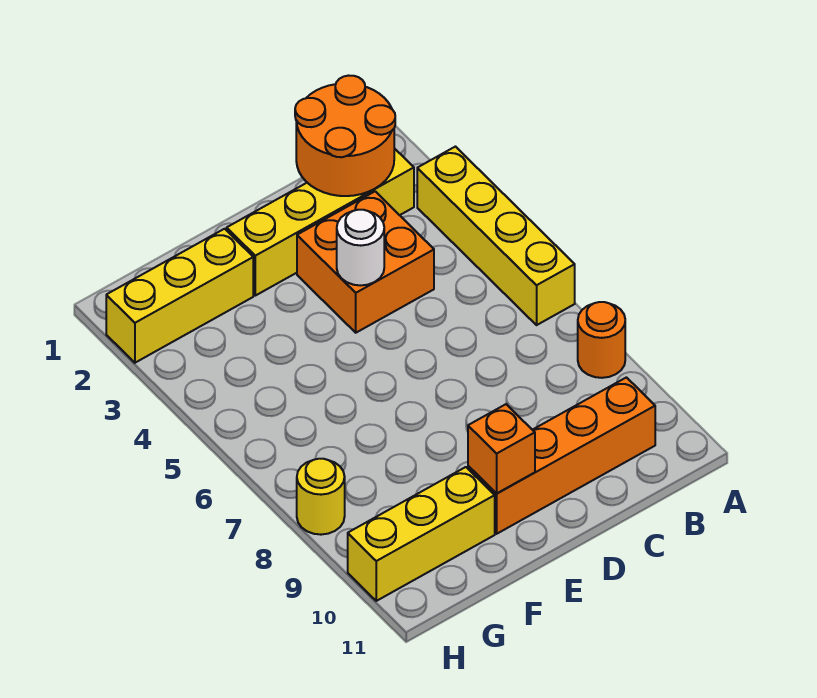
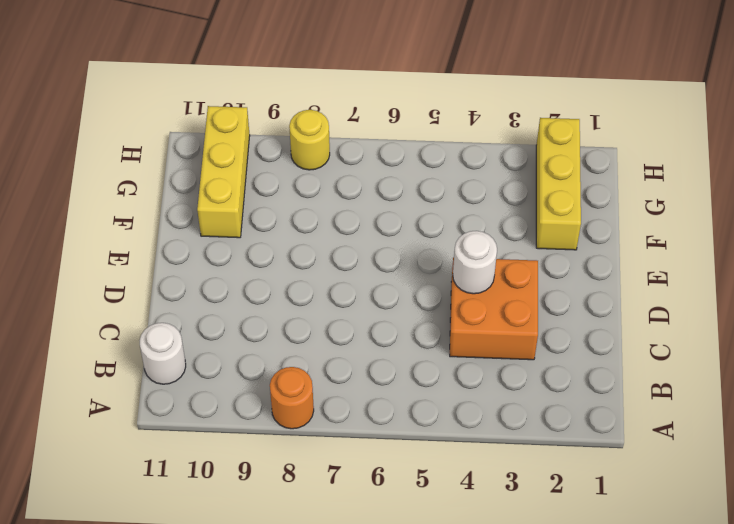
white 1x1 round brick [140,323,186,384] -> none
none -> yellow 1x4 brick [417,147,575,325]
none -> yellow 1x4 brick [227,148,414,296]

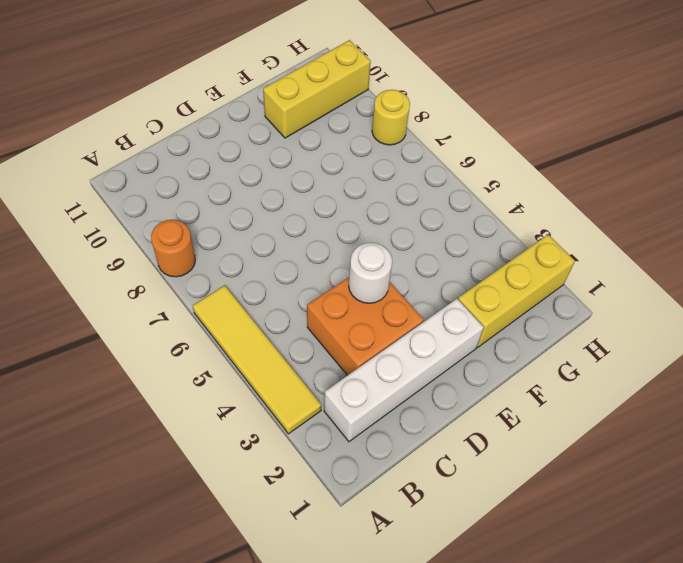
yellow 1x4 tile [193,285,321,434] -> yellow 1x4 brick [417,147,575,325]
white 1x4 brick [324,299,484,442] -> yellow 1x4 brick [227,148,414,296]
none -> orange 1x4 brick [468,377,655,534]
none -> orange 2x2 round brick [295,76,395,196]

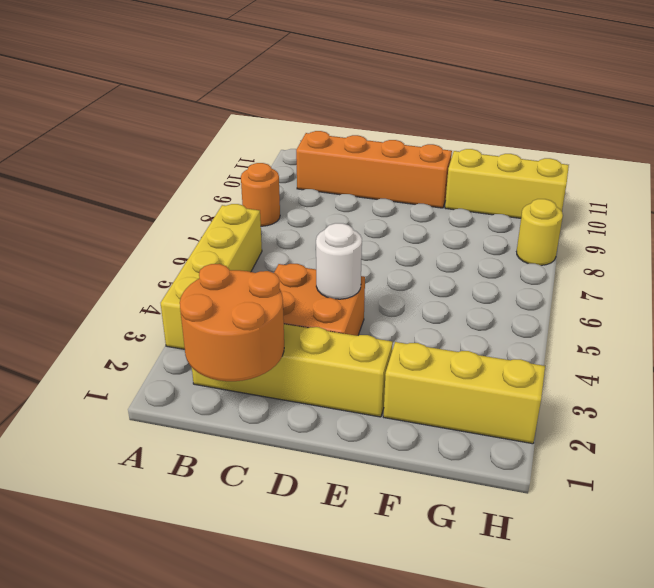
none -> orange 1x1 brick [468,404,535,494]

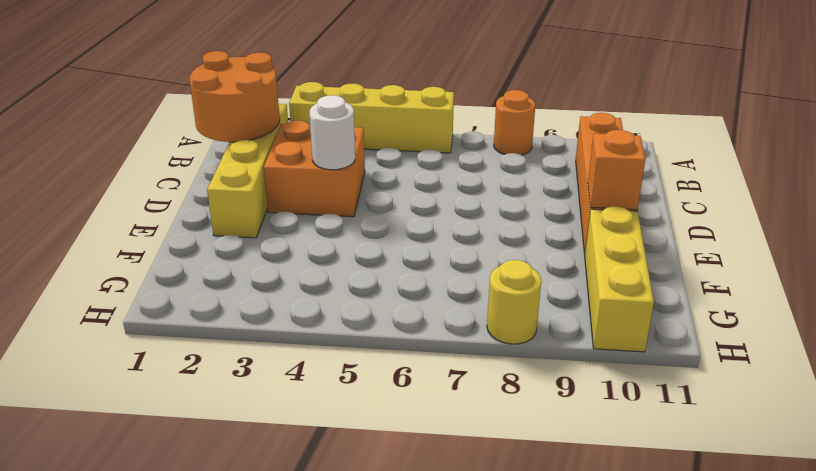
none -> yellow 1x3 brick [106,229,253,363]

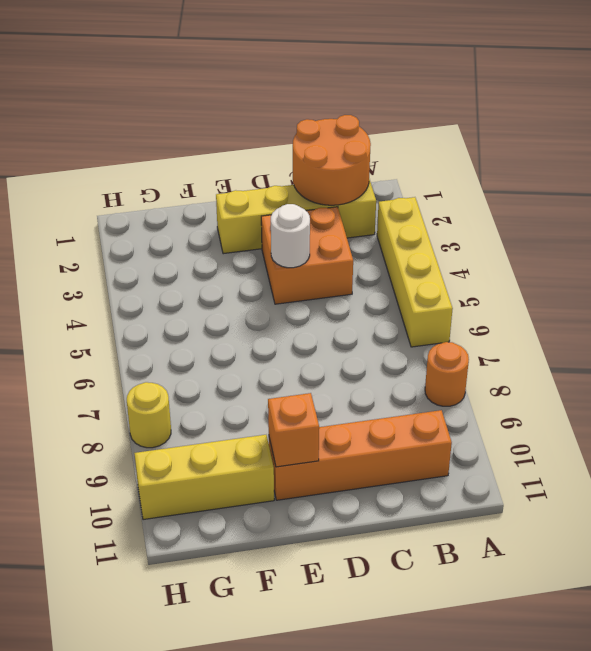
none -> yellow 1x3 brick [106,229,253,363]

